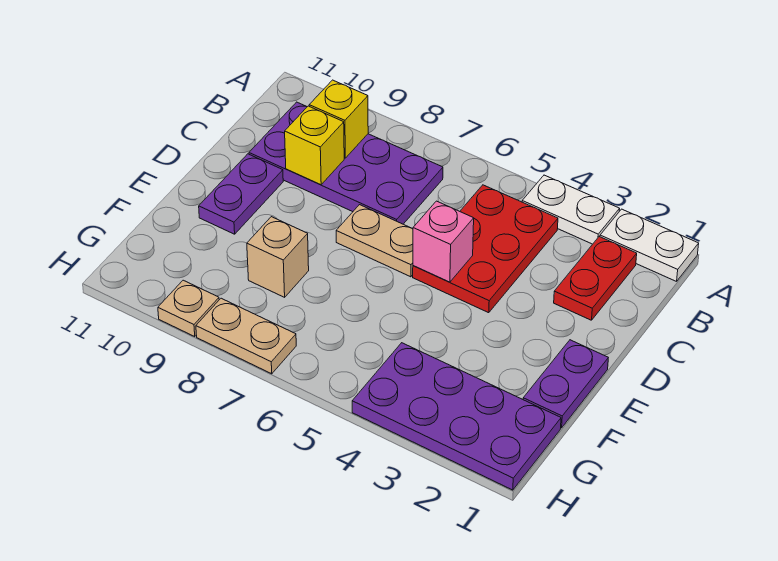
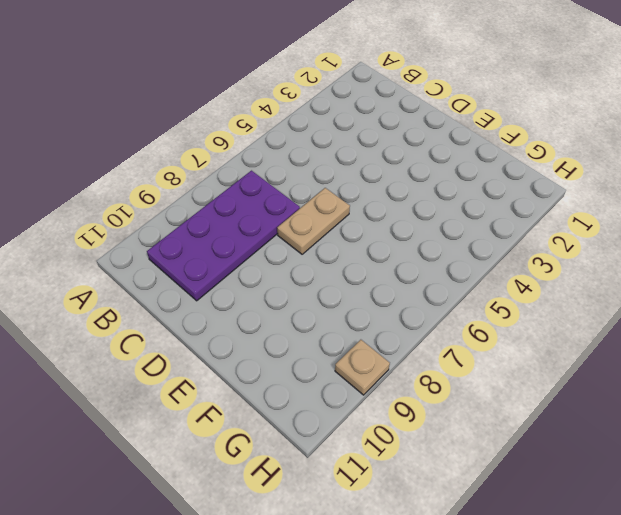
none -> white 1x2 plate [600,209,699,281]
none -> white 1x2 plate [522,175,620,244]
none -> red 1x2 plate [554,237,637,320]

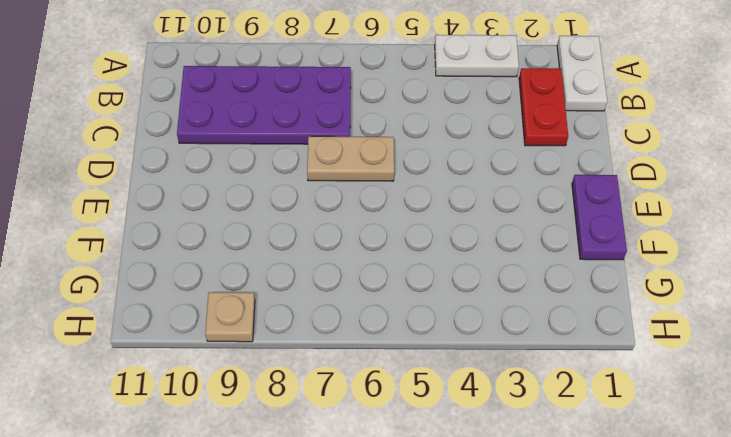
white 1x2 plate [557,36,607,111] -> white 1x2 plate turned to [600,209,699,281]
none -> red 2x3 plate [413,185,558,313]
none -> purple 1x2 plate [199,154,283,234]
none -> tan 1x1 brick [247,217,309,297]

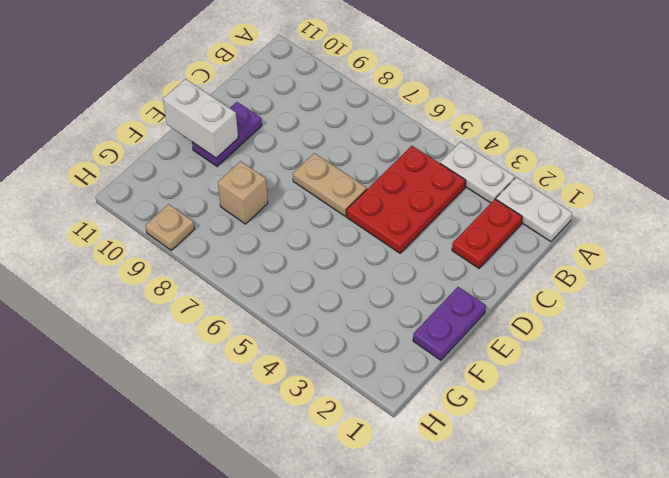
white 1x2 brick [163,79,238,158] -> none
none -> purple 2x4 plate [249,102,443,224]
none -> purple 2x4 plate [352,343,561,490]
none -> tan 1x2 plate [196,298,296,374]

